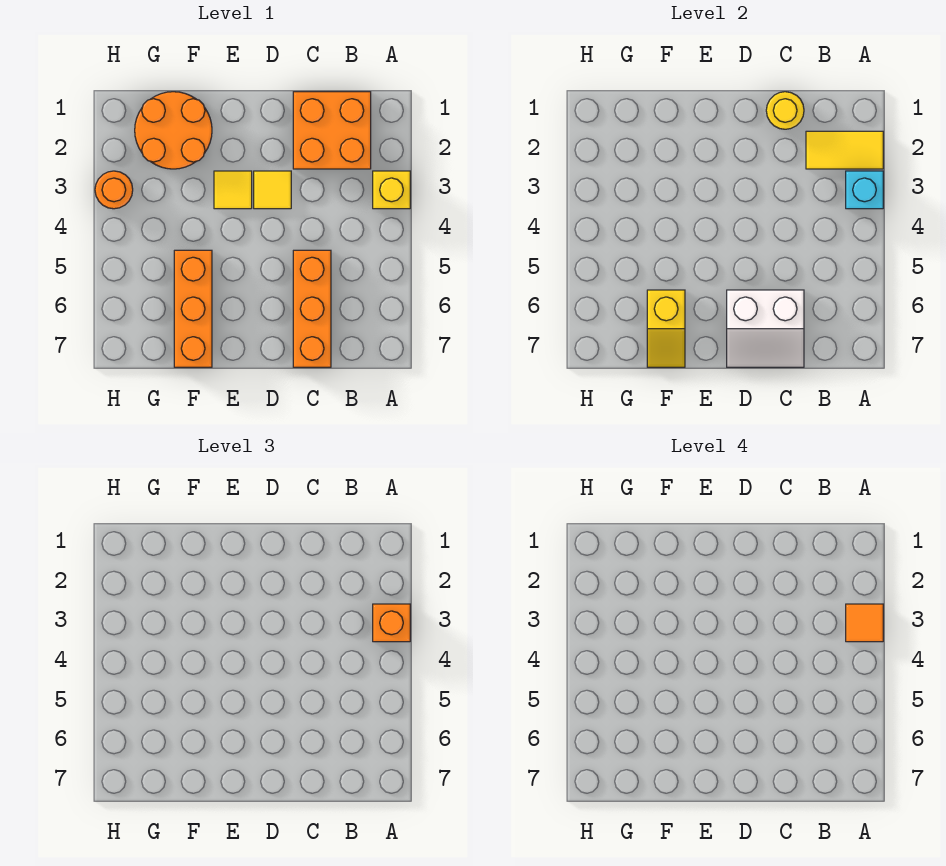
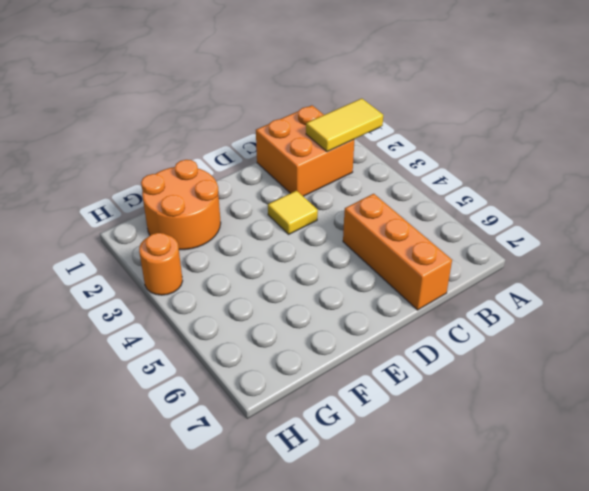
none -> yellow 1x1 brick [373,171,410,209]
none -> yellow 1x1 tile [214,171,252,209]
none -> orange 1x3 brick [174,250,212,367]

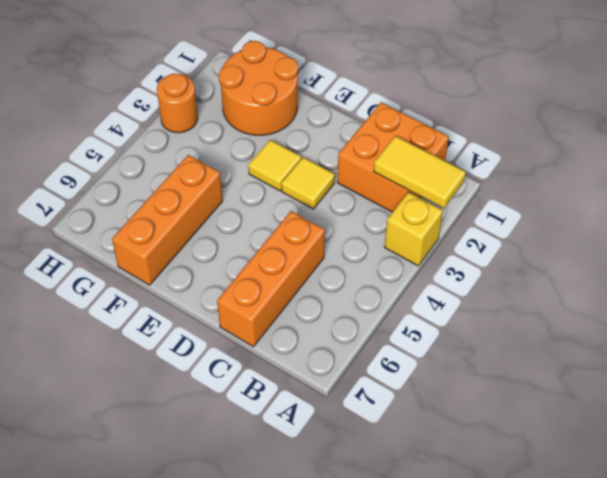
none -> cyan 1x1 brick [846,171,883,209]
none -> yellow 1x1 round brick [766,92,804,129]
none -> white 2x2 slope [727,290,804,367]

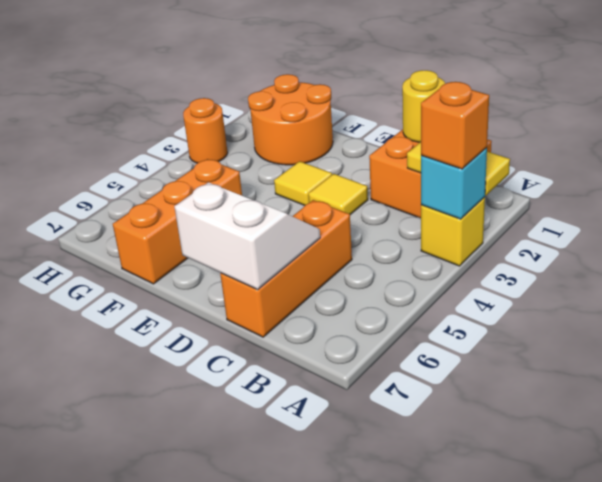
white 2x2 slope [174,182,320,290] -> white 2x2 slope turned to [727,290,804,367]
none -> yellow 1x2 slope [647,290,685,367]
none -> orange 1x1 tile [846,604,883,642]

